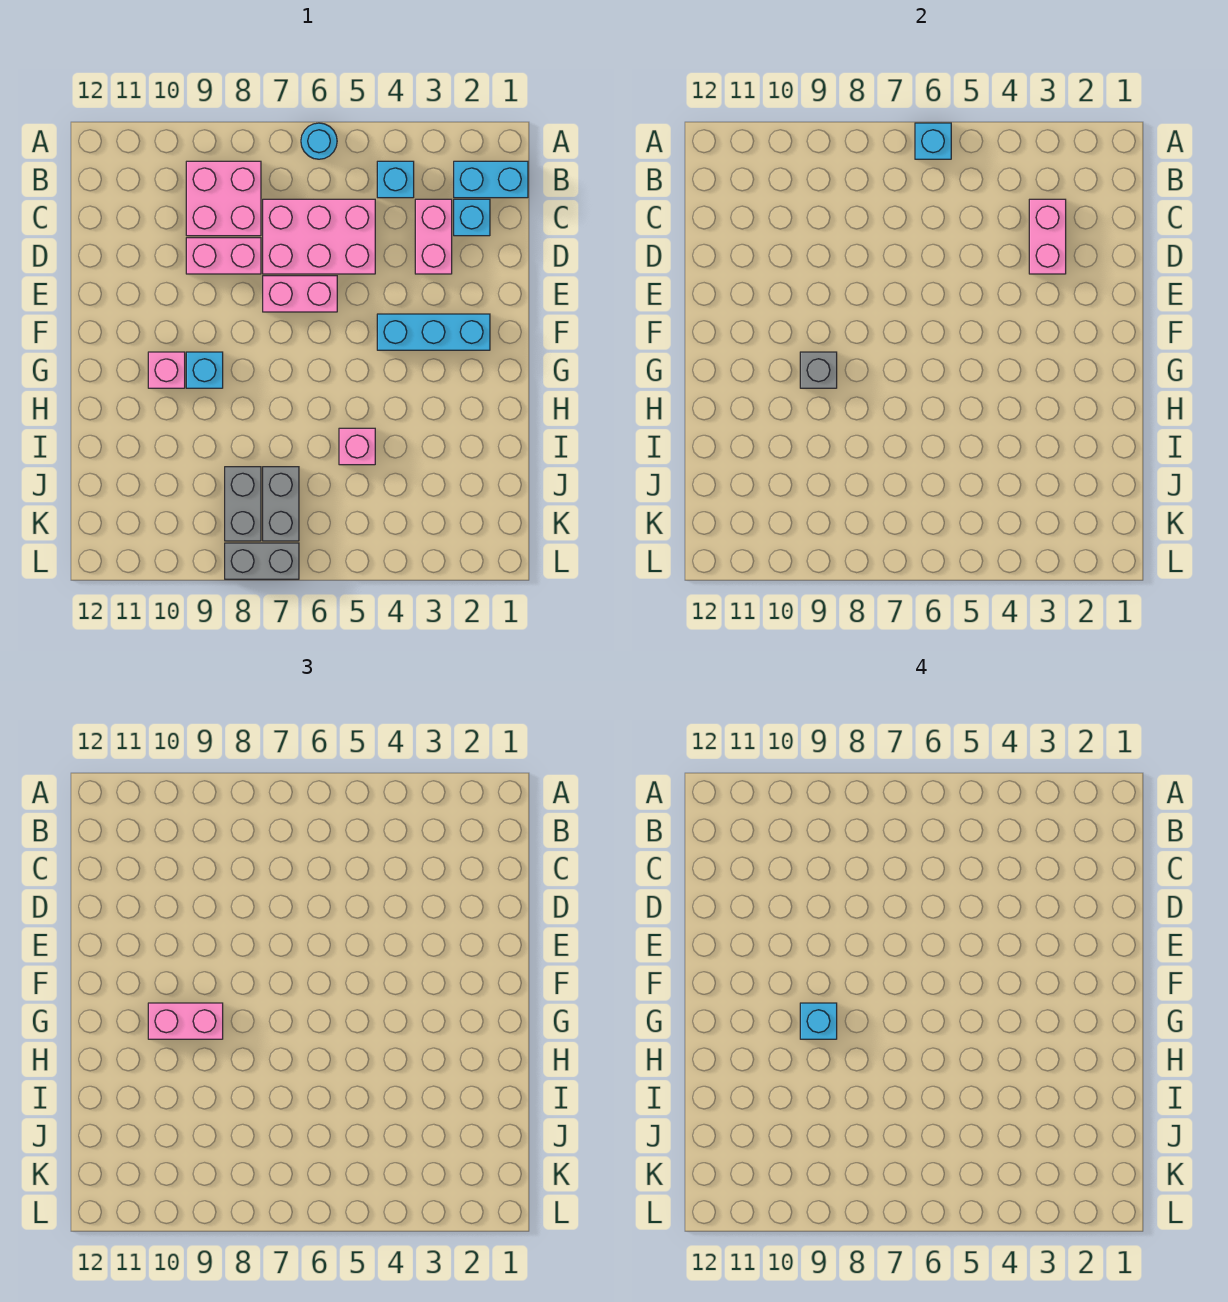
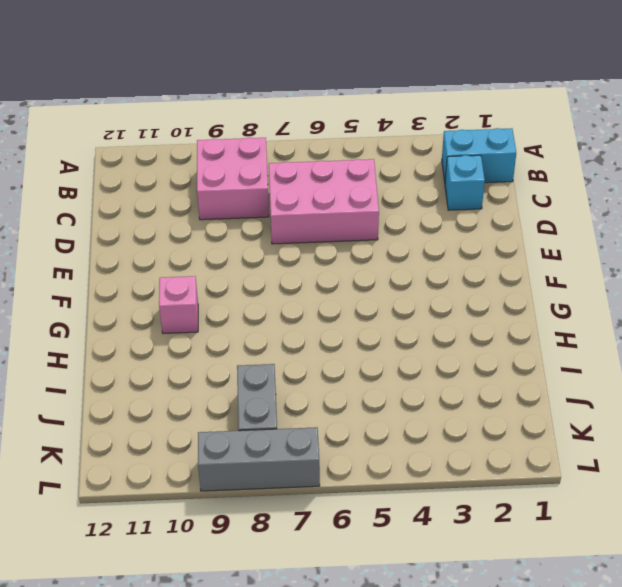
grey 1x3 brick [198,427,320,491] -> grey 1x2 brick [225,543,299,579]
none -> cyan 1x1 round brick [301,123,337,159]
none -> cyan 1x1 brick [377,161,414,198]
none -> pink 1x2 brick [415,199,452,274]

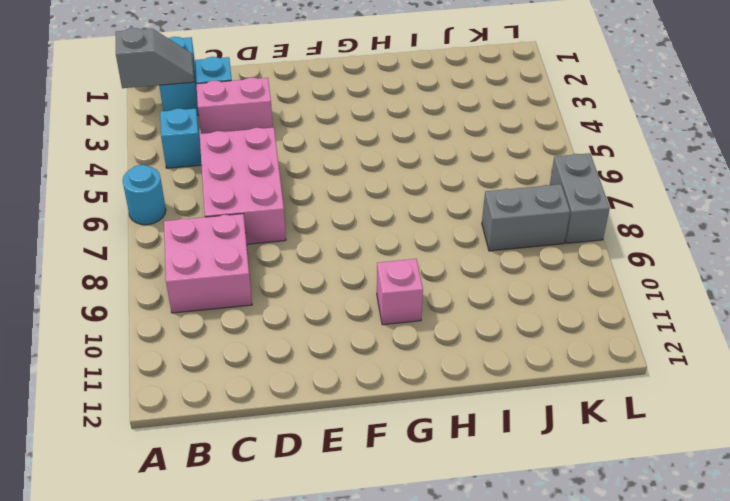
grey 1x2 slope [116,28,194,88] -> none
none -> pink 1x2 brick [186,238,261,274]
none -> pink 1x2 brick [263,276,337,312]
none -> cyan 1x3 brick [377,314,490,350]

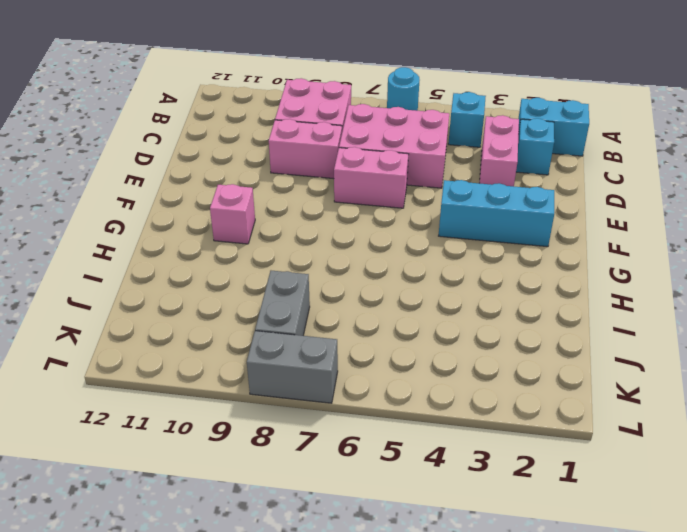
none -> cyan 1x1 brick [186,352,223,388]
none -> pink 1x1 brick [339,428,375,465]
none -> grey 1x2 brick [263,467,299,541]

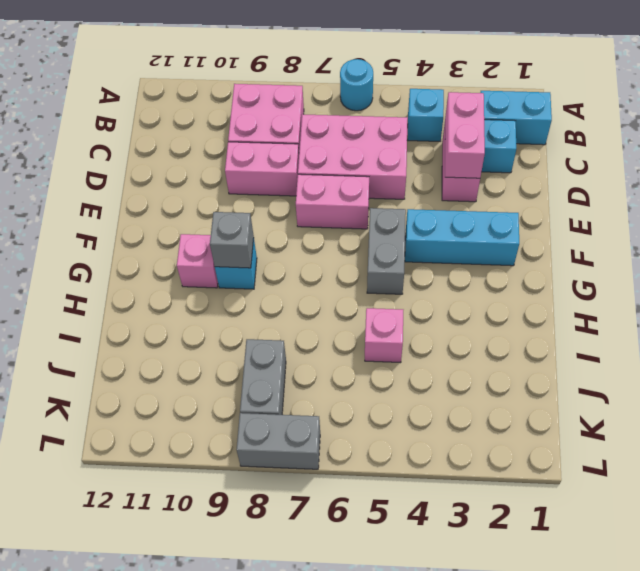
grey 1x2 brick [367,208,406,294] -> grey 1x2 brick moved to [263,467,299,541]
none -> cyan 1x1 brick [915,123,951,159]
none -> pink 1x2 brick [148,1003,223,1039]
none -> cyan 1x1 brick [800,1003,837,1039]

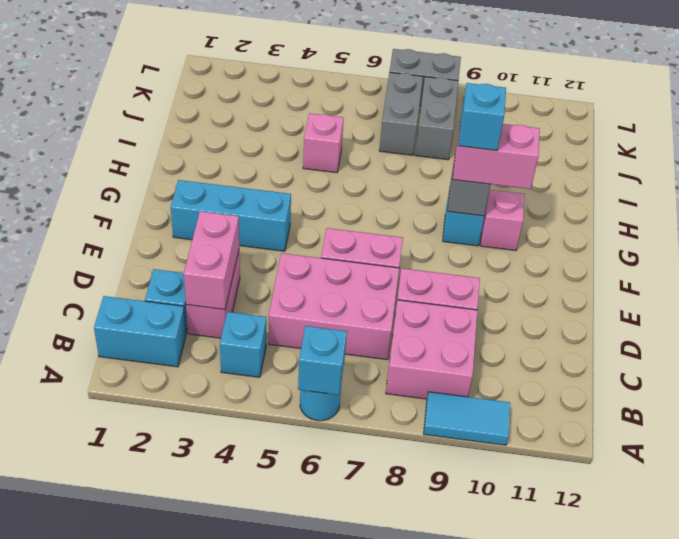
cyan 1x2 tile [424,392,510,445] -> none

